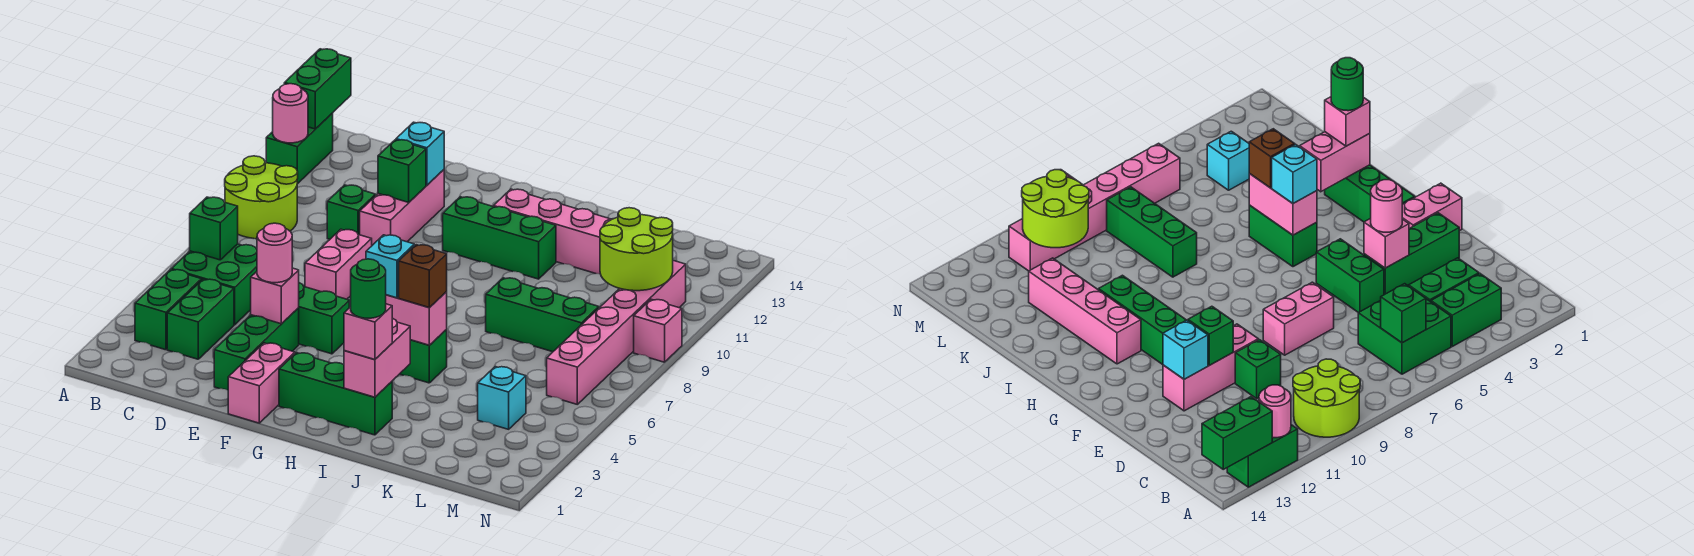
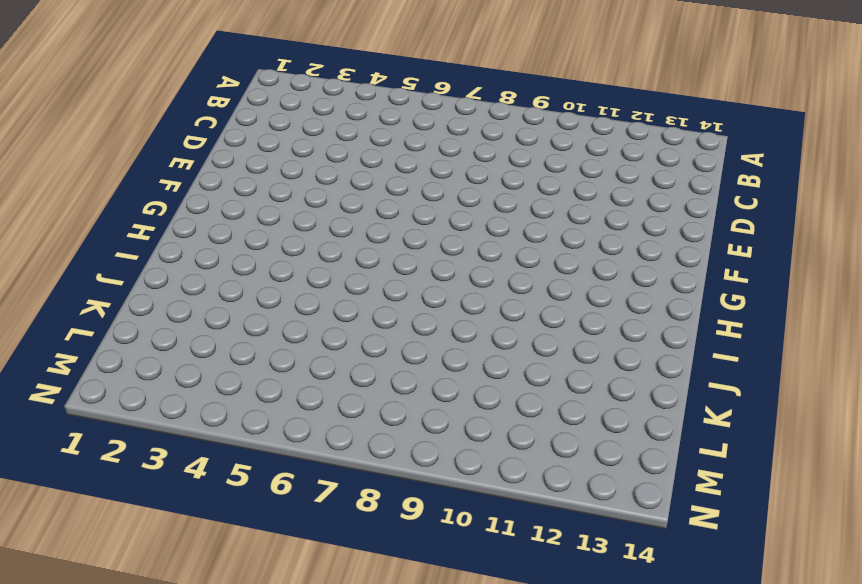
none -> lime 2x2 round brick [225,156,298,239]
none -> green 1x2 brick [266,113,333,184]
none -> green 1x2 brick [135,269,201,350]
none -> green 2x2 brick [171,244,257,325]

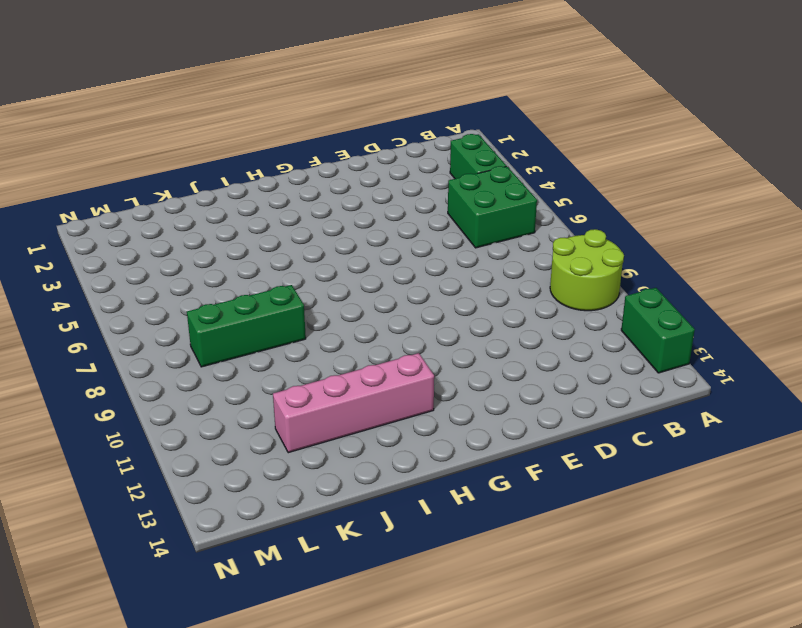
none -> green 1x2 brick [167,279,234,359]
none -> green 1x1 brick [327,185,375,239]
none -> green 1x3 brick [214,308,299,390]
none -> green 1x2 brick [299,283,349,354]

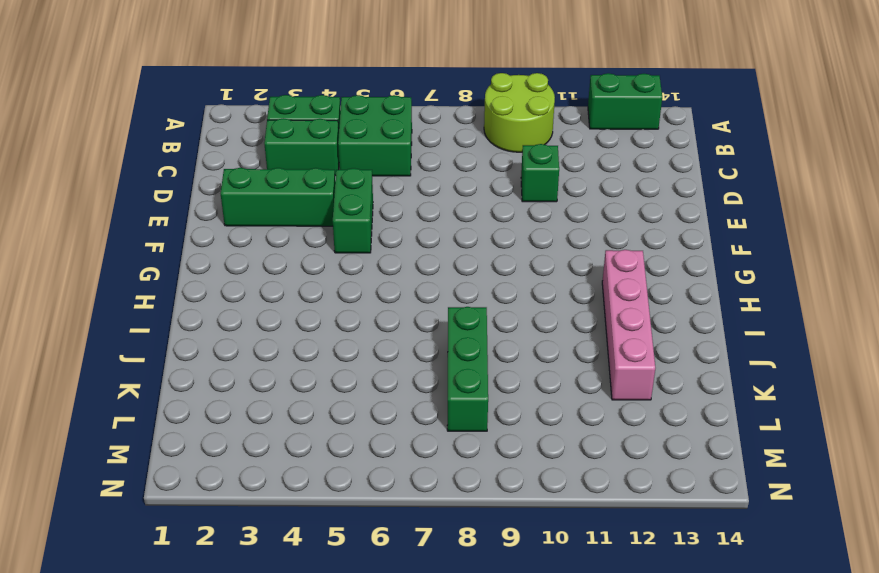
none -> pink 1x2 brick [305,229,372,299]
none -> pink 1x3 brick [360,170,444,245]
none -> pink 1x2 brick [228,343,295,423]
none -> green 1x3 brick [279,353,392,435]

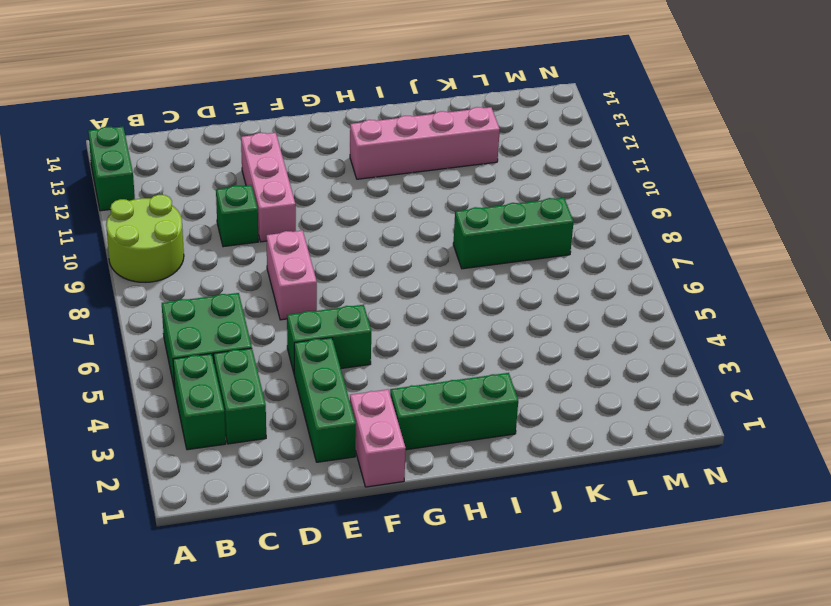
none -> green 1x3 brick [443,197,556,279]
none -> green 1x2 brick [400,330,447,383]
none -> cyan 1x1 brick [478,367,526,429]
none -> pink 1x6 brick [547,261,686,404]

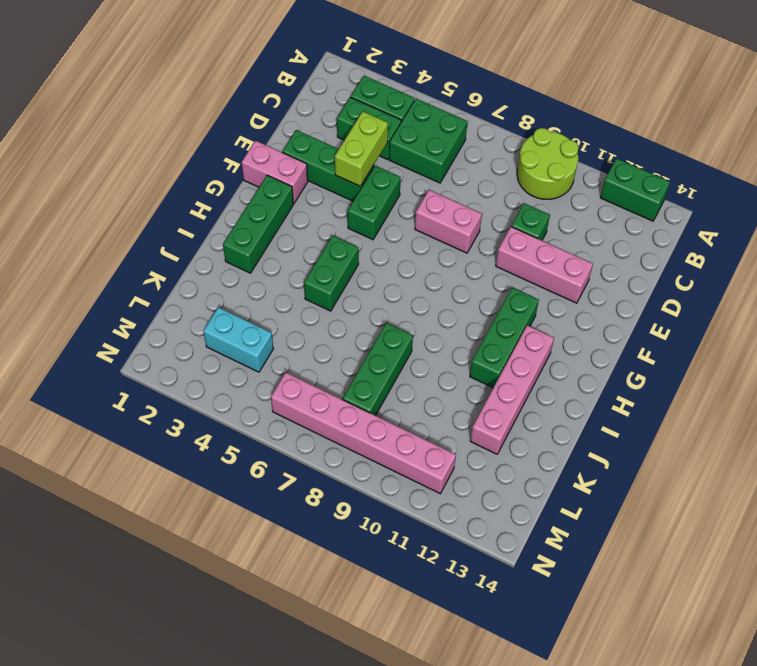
lime 1x2 brick [335,111,388,186] -> pink 1x1 brick [251,268,299,324]
cyan 1x2 brick [203,307,273,372] -> cyan 1x1 brick [478,367,526,429]
none -> pink 1x1 brick [634,299,682,362]
none -> pink 1x1 round brick [273,84,308,143]
none -> green 1x2 brick [284,49,351,129]
none -> green 1x1 brick [190,197,238,260]

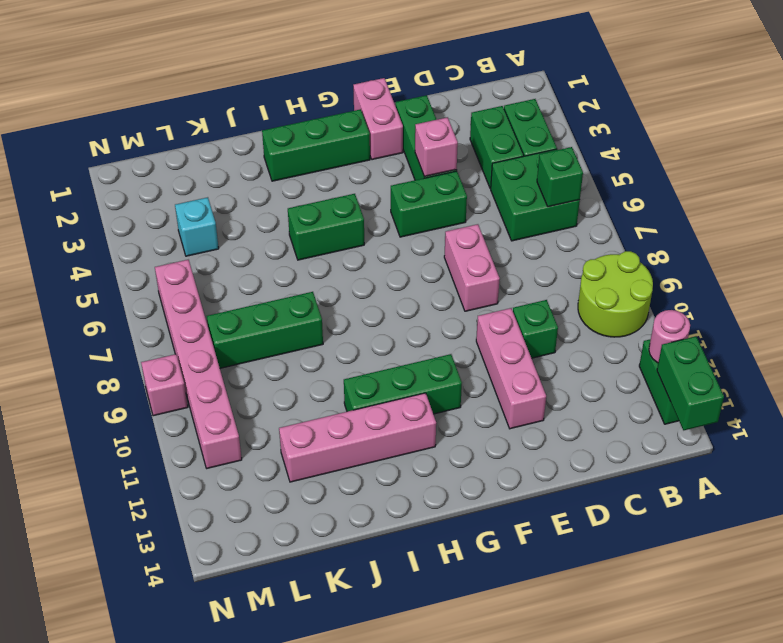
none -> green 1x1 brick [378,140,426,202]
none -> cyan 1x1 brick [396,122,444,185]
none -> pink 1x2 brick [386,292,447,345]
none -> pink 1x2 brick [344,318,410,397]

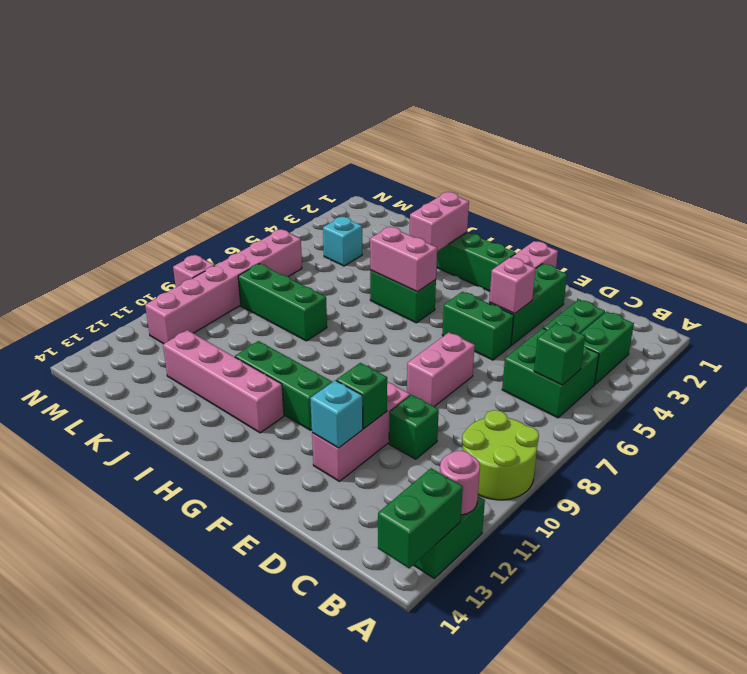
none -> lime 2x2 round brick [600,208,673,291]
none -> pink 1x1 round brick [257,223,292,283]
none -> cyan 1x1 brick [366,235,414,298]
none -> pink 1x1 brick [344,304,392,359]

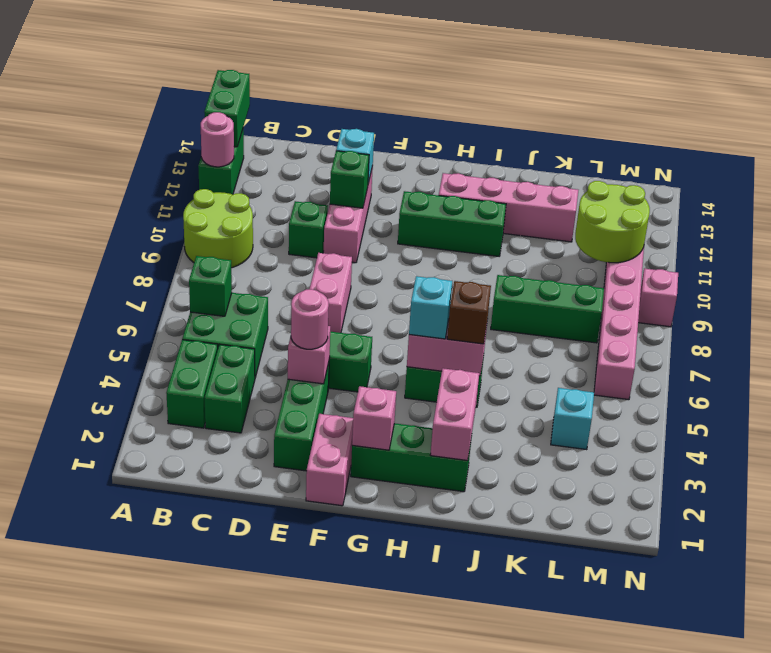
pink 1x1 brick [352,386,396,450] -> pink 1x1 brick moved to [344,304,392,359]
none -> green 1x1 round brick [351,259,386,318]

